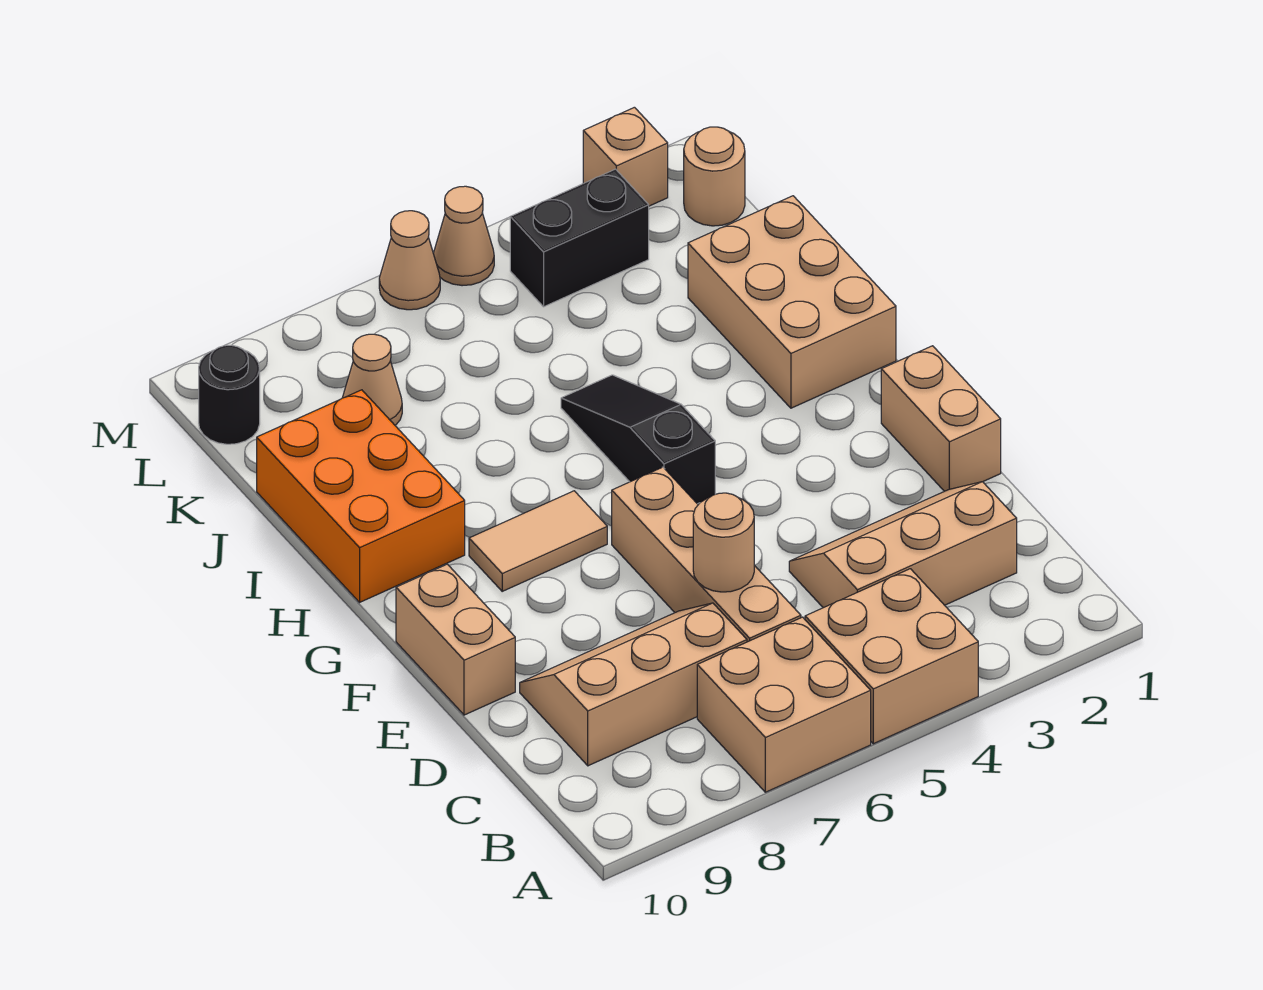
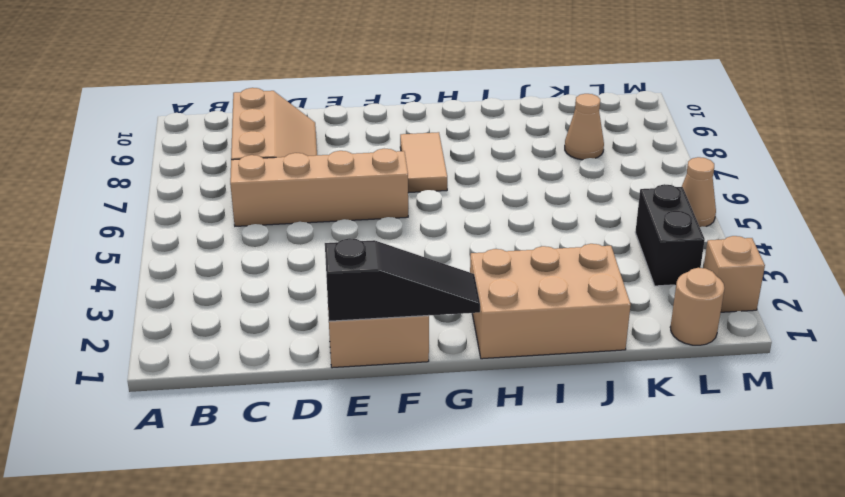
black 1x3 slope [325,238,480,321] -> black 1x3 slope moved to [561,375,715,504]
none -> tan 2x2 brick [805,569,978,744]
none -> tan 2x2 brick [697,617,871,792]
none -> tan 2x3 slope [789,482,1017,608]

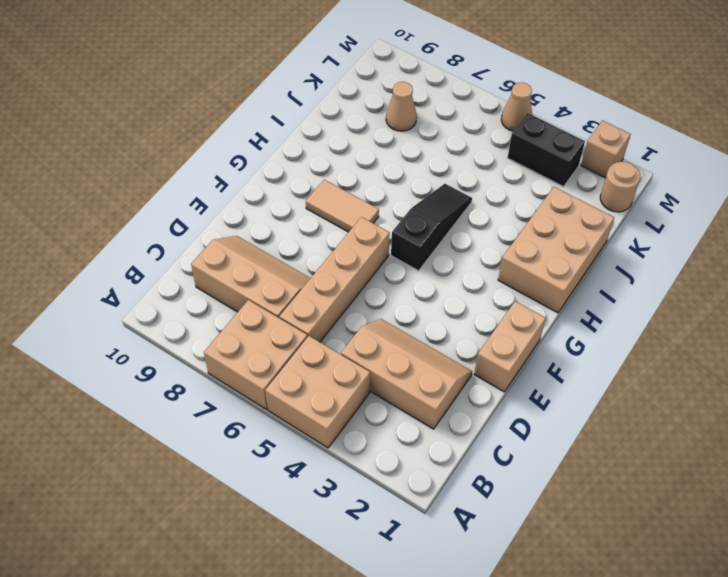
none -> tan 1x2 brick [396,564,515,715]
none -> orange 2x3 brick [257,390,465,602]
none -> black 1x1 round brick [199,345,260,444]

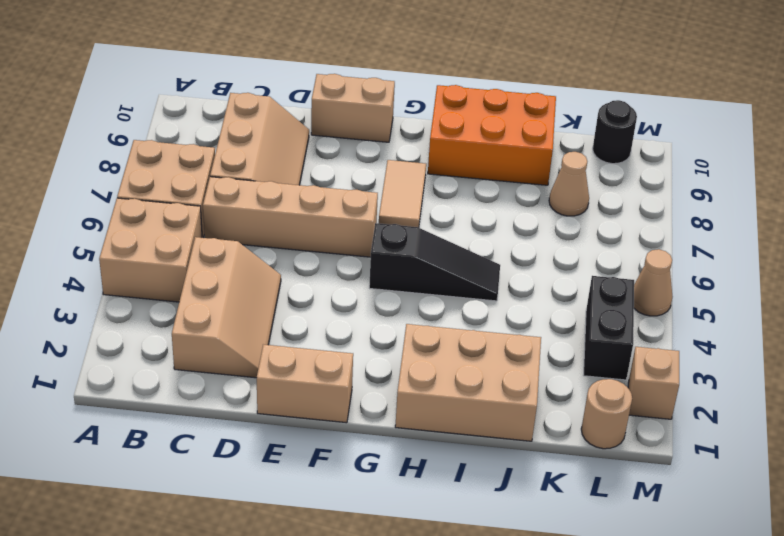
none -> tan 1x1 cone [379,211,440,310]
none -> tan 1x1 round brick [693,493,754,592]

